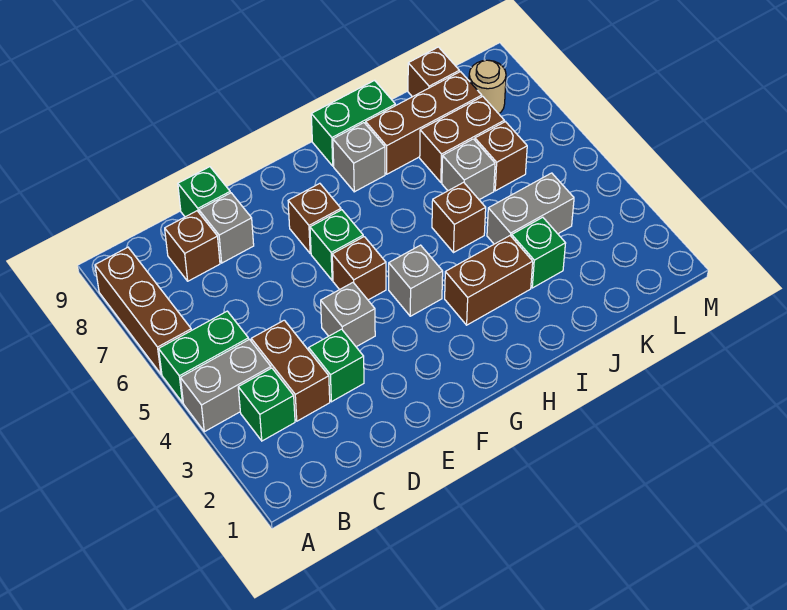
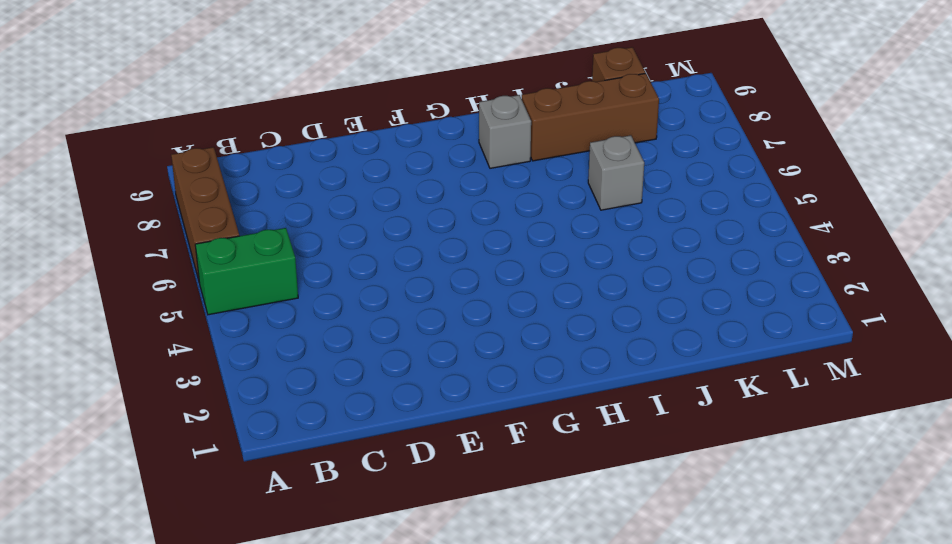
none -> grey 1x2 brick [181,339,271,432]
none -> green 1x1 brick [238,368,295,441]
none -> brown 1x2 brick [251,320,330,421]

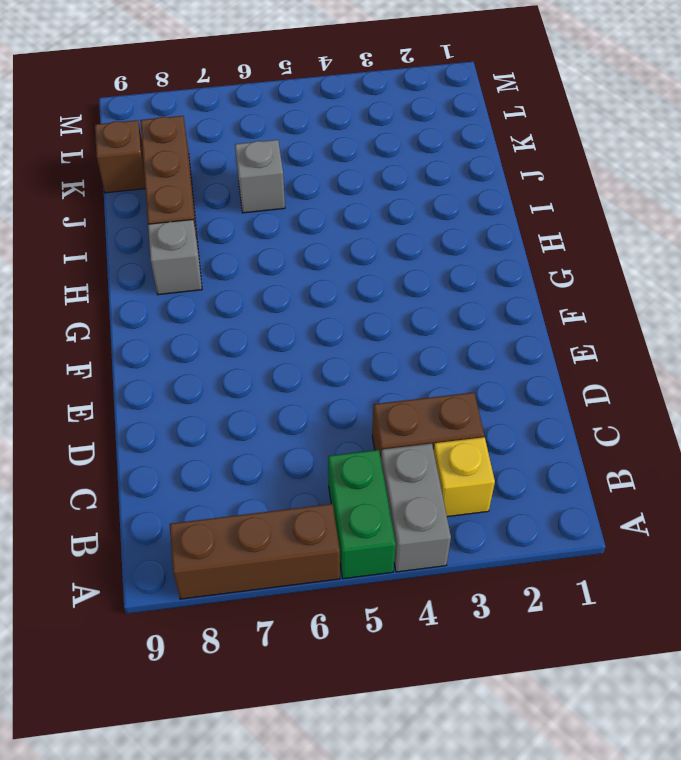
yellow 1x1 brick [434,437,495,517] -> green 1x1 brick [238,368,295,441]
none -> brown 1x1 brick [165,211,220,281]
none -> green 1x1 brick [309,329,364,402]
none -> grey 1x1 brick [199,193,254,263]

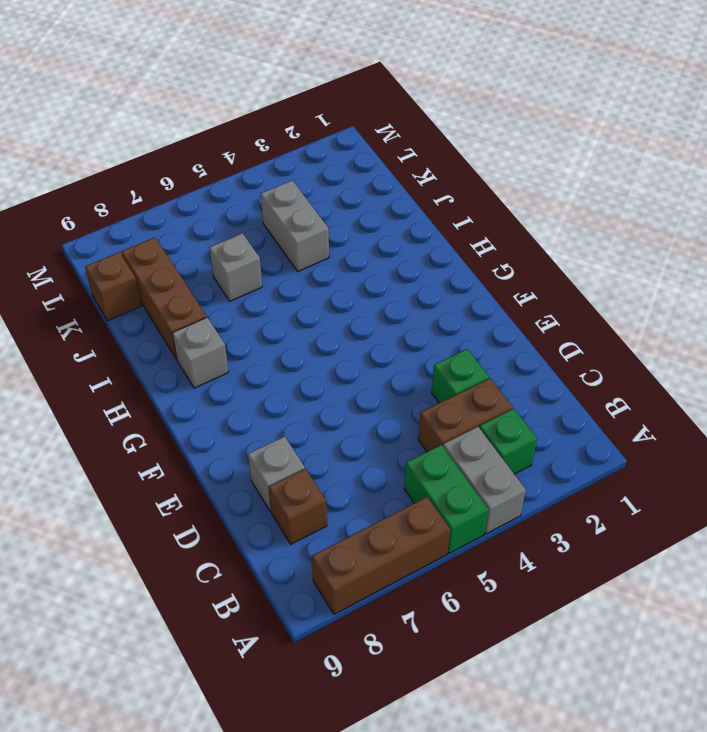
none -> green 1x1 brick [178,167,230,217]
none -> grey 1x1 brick [321,283,375,347]
none -> brown 1x1 brick [332,237,386,300]

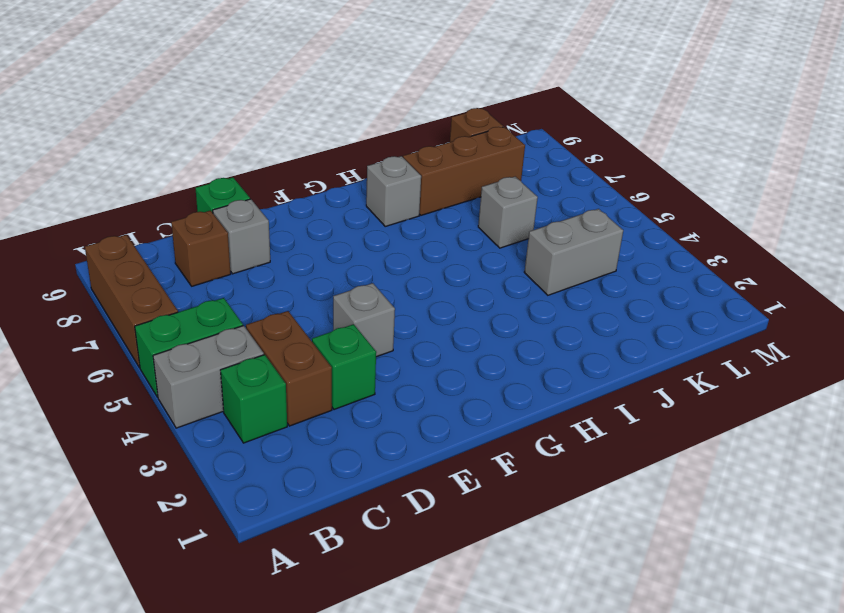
none -> brown 1x1 brick [332,237,386,300]
none -> green 1x1 brick [310,210,363,280]
none -> brown 1x1 brick [288,183,341,254]

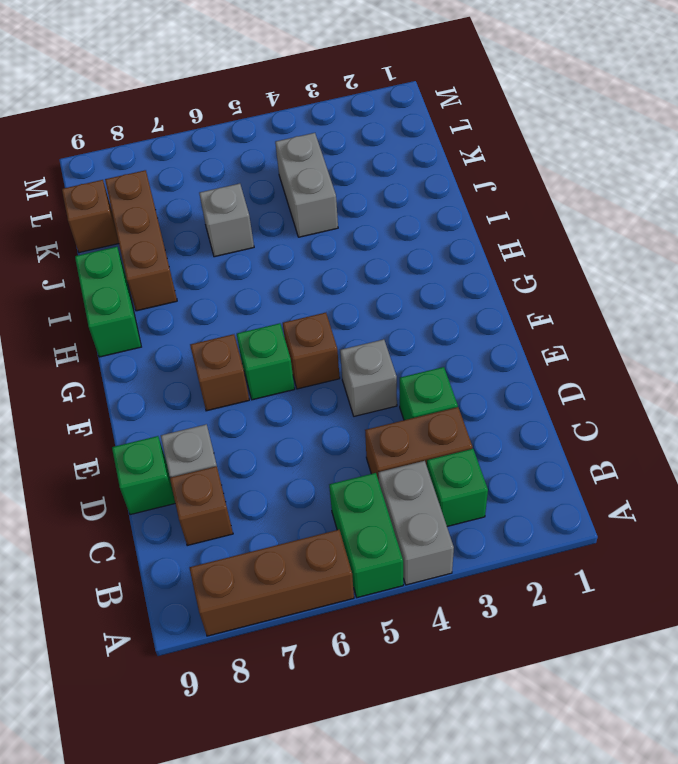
none -> grey 1x1 brick [389,245,443,316]
none -> brown 1x2 brick [445,236,533,325]
none -> grey 1x1 brick [333,123,385,192]

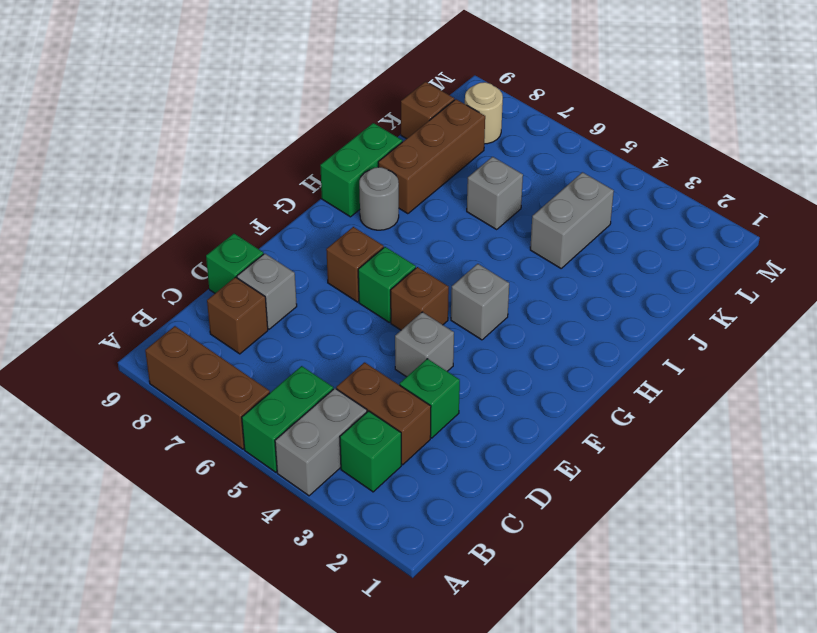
grey 1x1 round brick [359,167,399,230] -> grey 1x1 brick [333,123,385,192]
none -> brown 1x2 brick [445,236,533,325]
none -> brown 1x1 brick [432,182,486,252]
none -> green 1x1 brick [512,217,566,288]

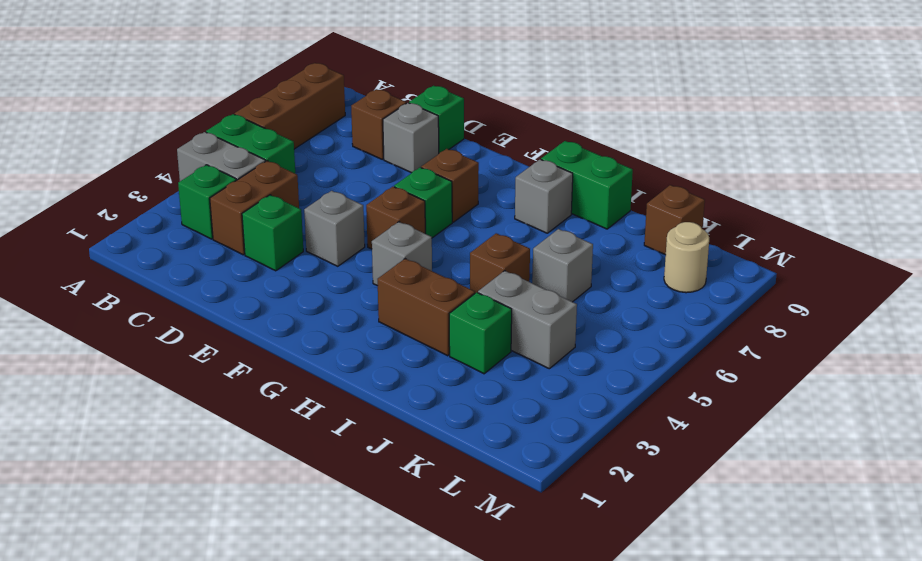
none -> brown 1x3 brick [366,72,482,174]
none -> brown 1x2 brick [420,96,504,182]
none -> brown 1x1 brick [475,122,527,191]

